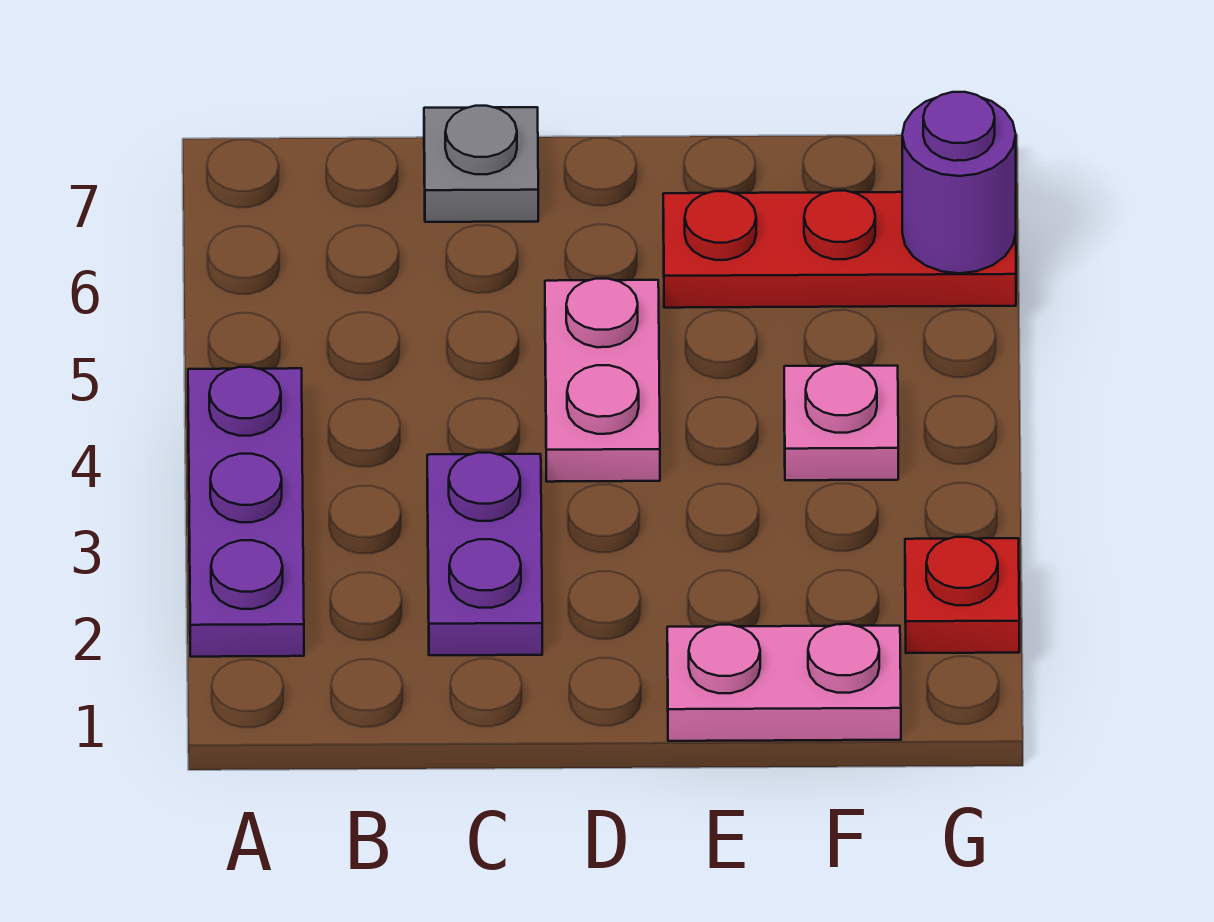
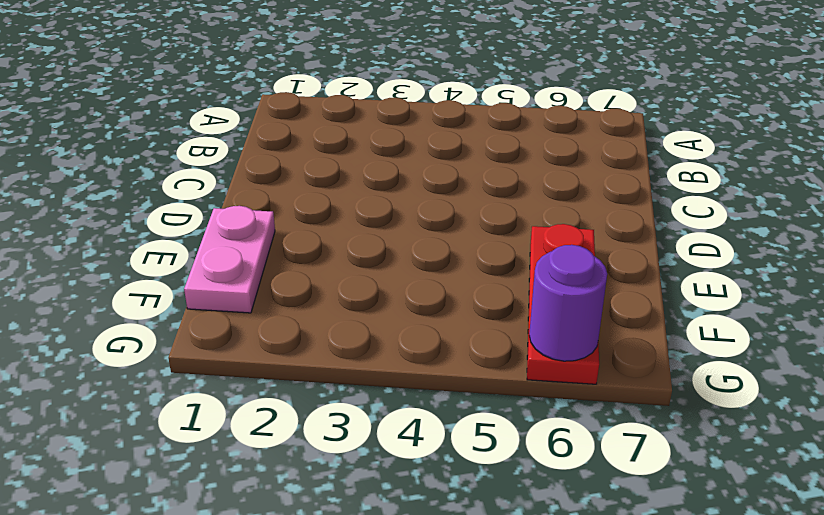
none -> purple 1x3 plate [188,367,304,657]
none -> purple 1x2 plate [427,453,542,655]

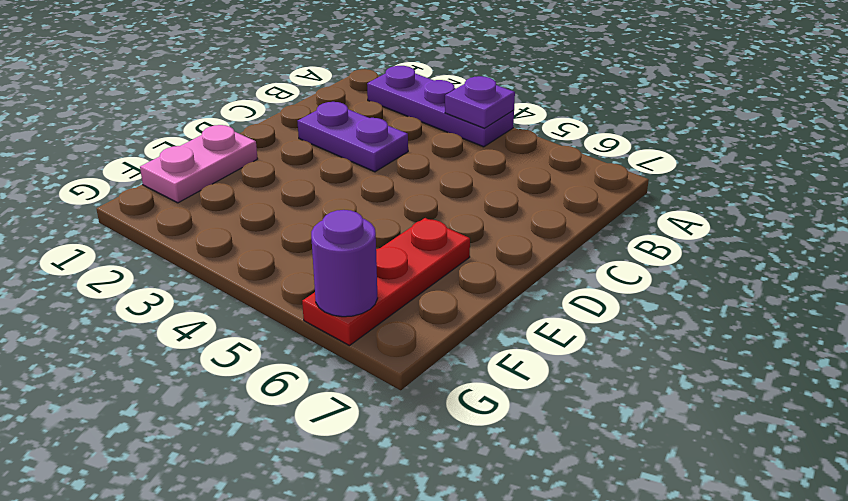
purple 1x1 plate [445,76,515,128] -> none
none -> grey 1x1 plate [424,106,538,222]
none -> pink 1x2 plate [545,279,660,482]

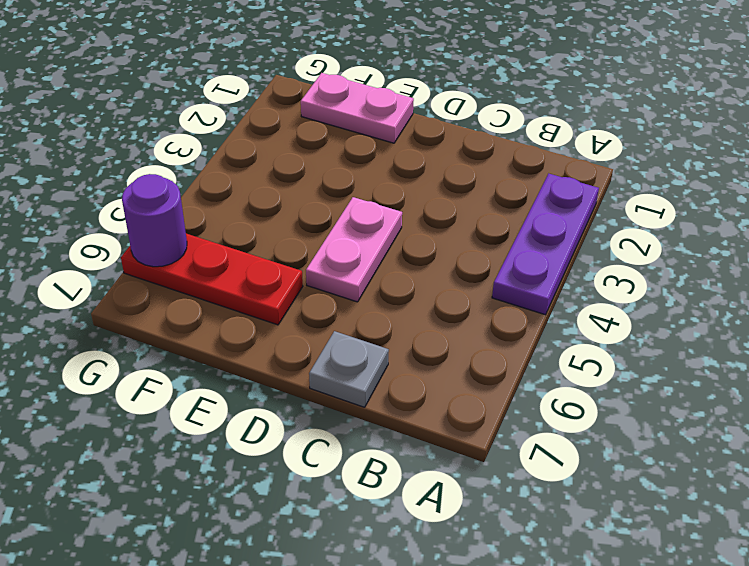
none -> purple 1x2 plate [427,453,542,655]
none -> pink 1x1 plate [784,364,898,480]

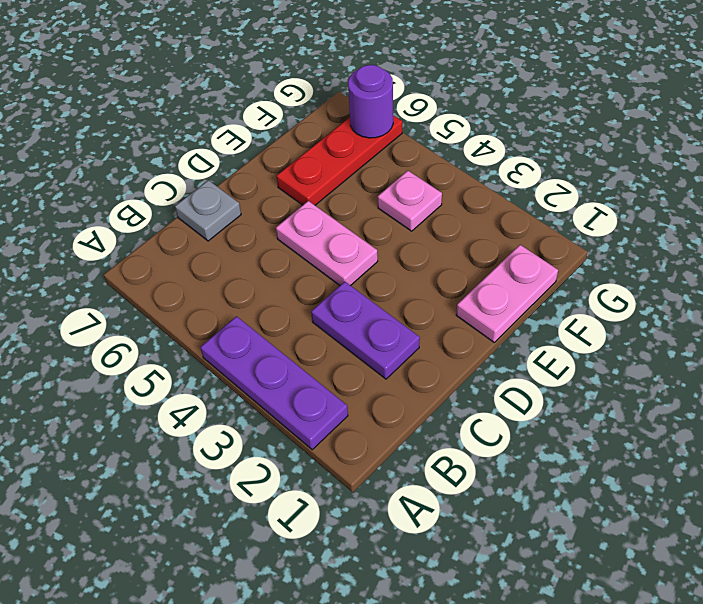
none -> red 1x1 plate [905,537,1019,653]

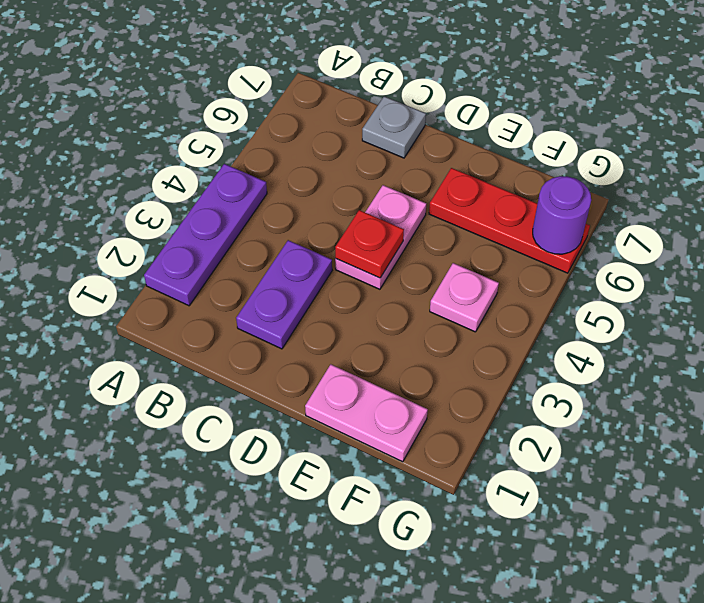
red 1x1 plate [335,210,404,278] -> red 1x1 plate moved to [905,537,1019,653]

